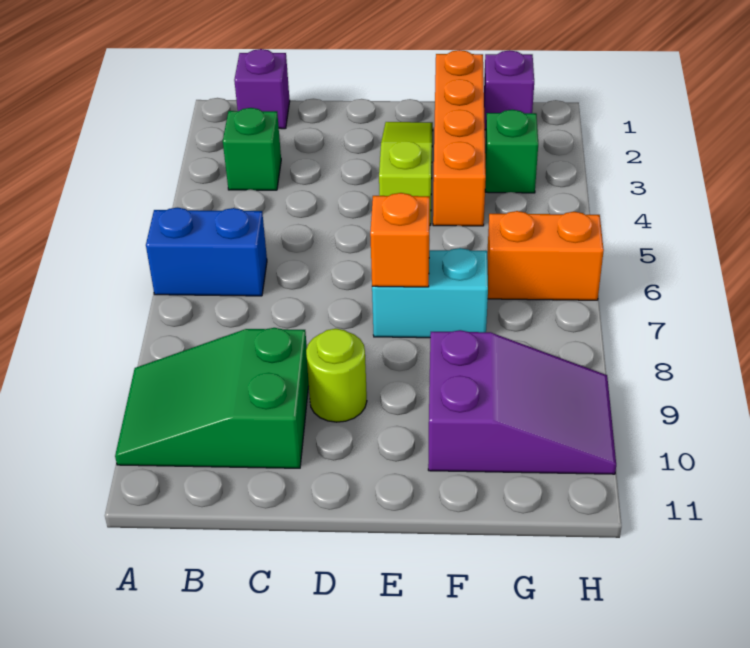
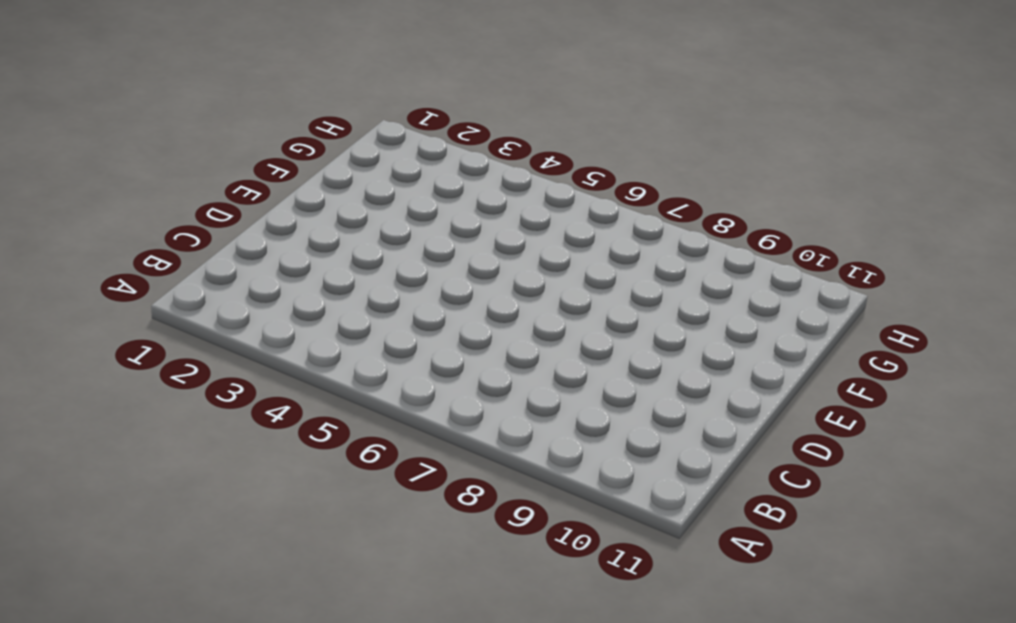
none -> blue 1x2 brick [146,208,267,296]
none -> green 2x3 slope [115,328,309,468]
none -> purple 1x1 brick [234,49,290,129]

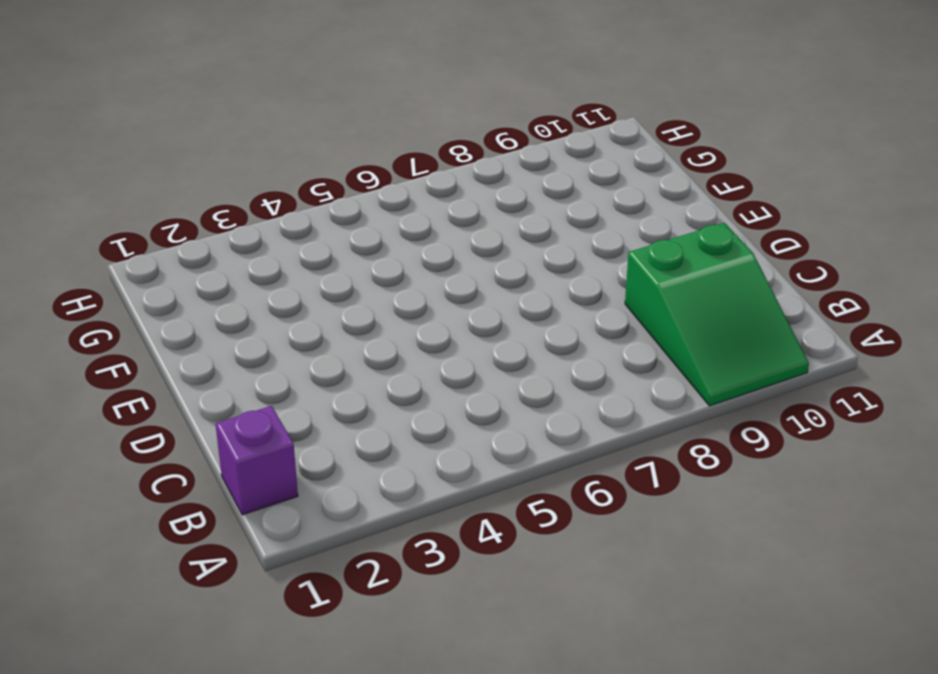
none -> blue 1x2 brick [146,208,267,296]
none -> green 1x1 brick [223,108,281,190]
none -> lime 1x1 round brick [306,329,367,422]

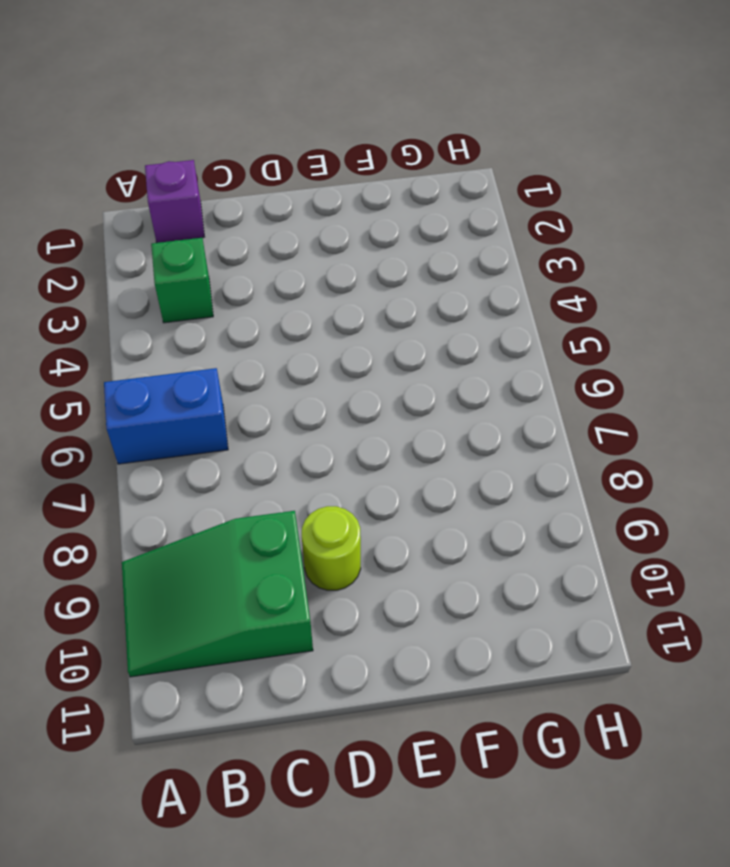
none -> lime 1x3 slope [379,122,433,225]
none -> cyan 1x2 brick [372,248,488,338]
none -> orange 1x4 brick [433,50,486,226]

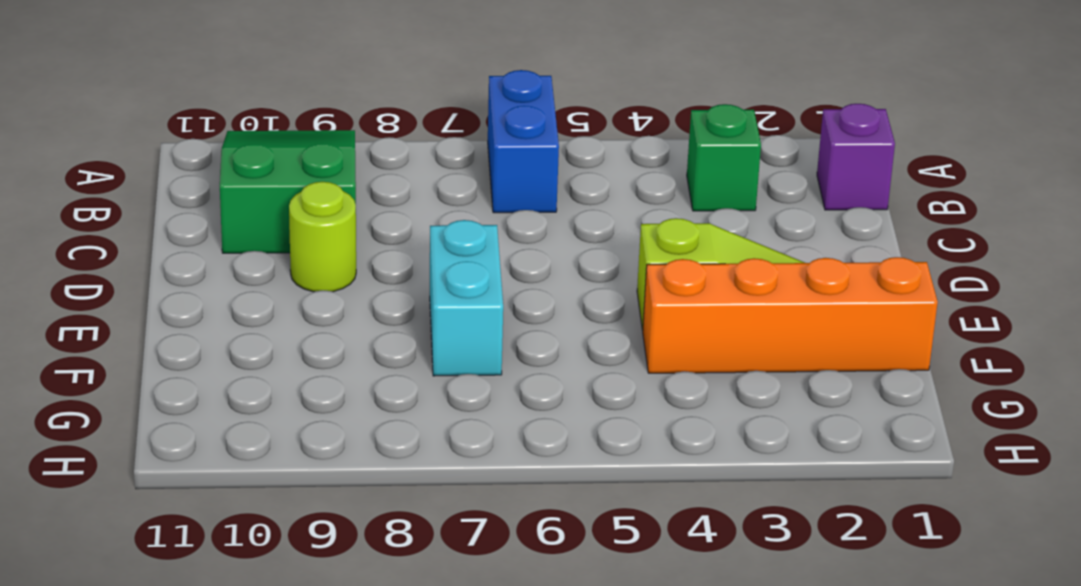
none -> purple 2x3 slope [428,330,616,474]
none -> purple 1x1 brick [484,50,534,130]
none -> green 1x1 brick [485,110,538,193]

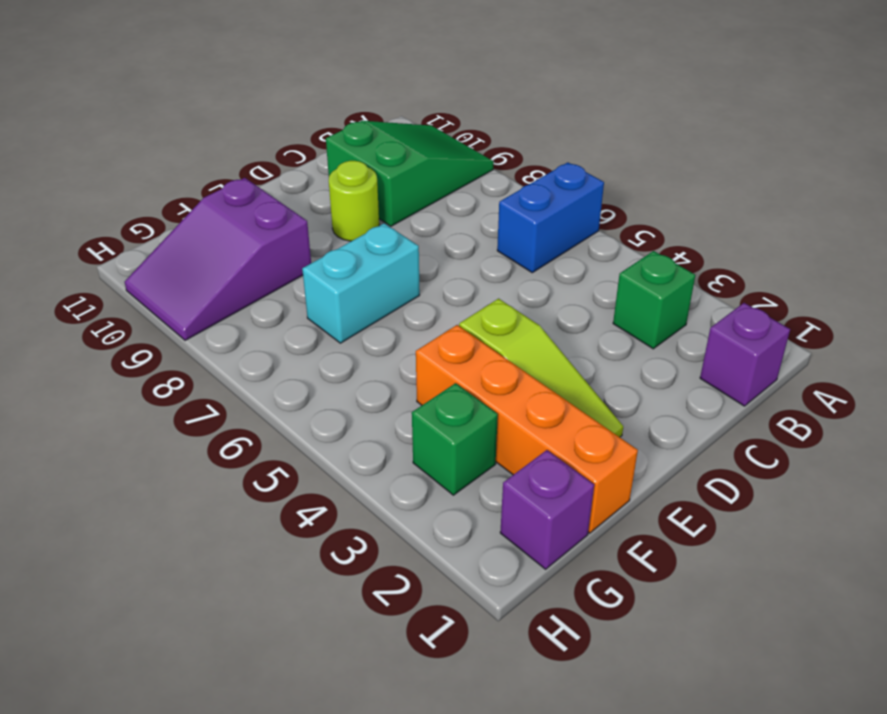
none -> orange 1x2 brick [487,211,604,300]
none -> orange 1x1 brick [370,193,430,287]

